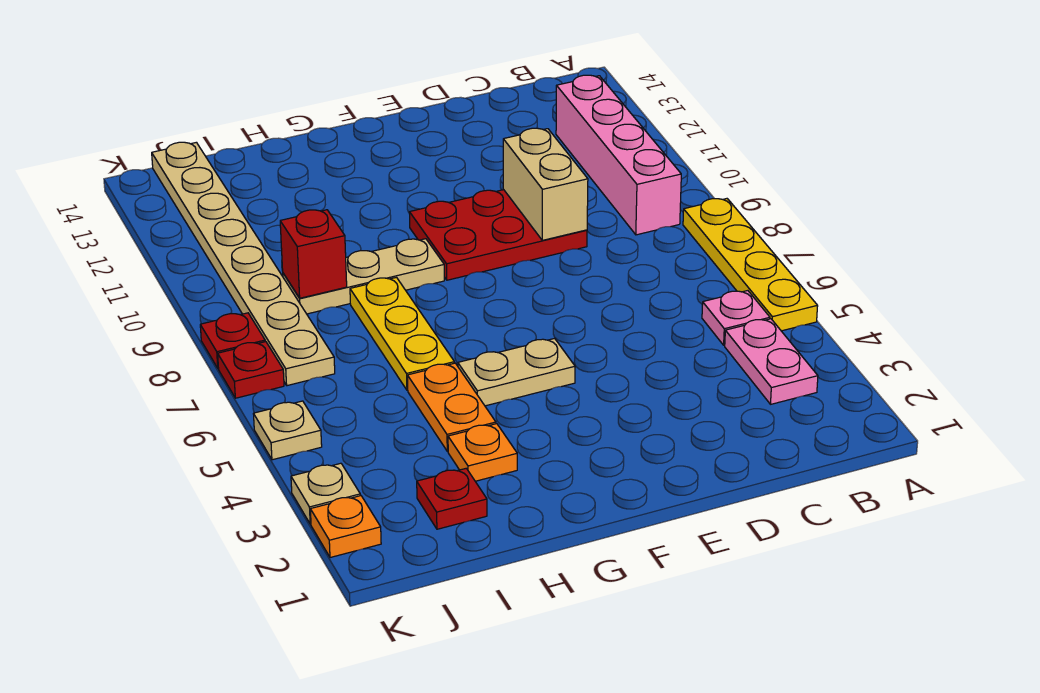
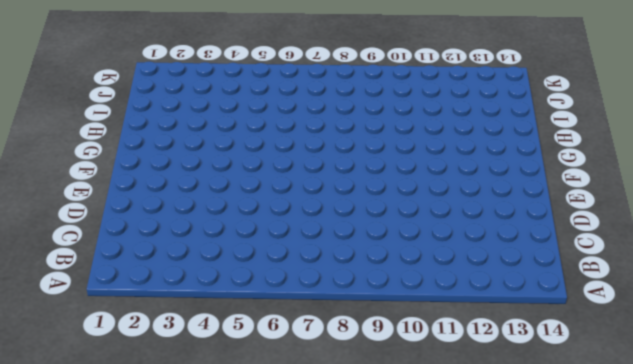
none -> yellow 1x4 plate [683,199,818,331]
none -> pink 1x2 plate [725,319,818,404]
none -> pink 1x1 plate [702,291,770,345]

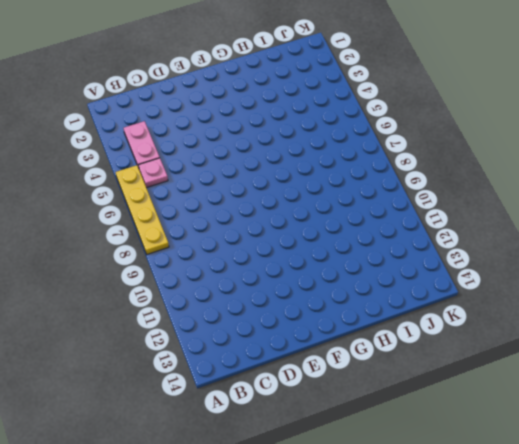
none -> pink 1x4 brick [556,75,681,235]
none -> red 2x3 plate [409,190,587,280]
none -> tan 1x2 plate [458,338,575,406]

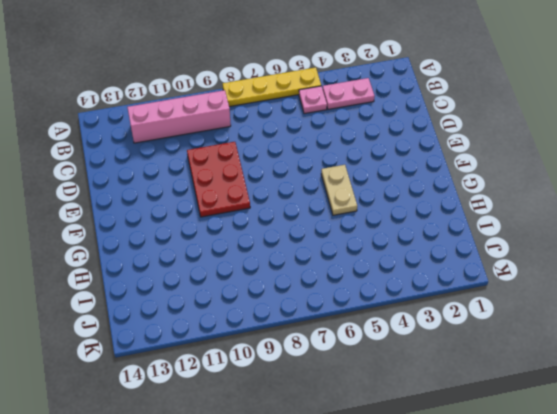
none -> tan 1x3 plate [283,239,444,314]
none -> orange 1x1 plate [448,424,517,481]
none -> orange 1x2 plate [407,363,496,451]

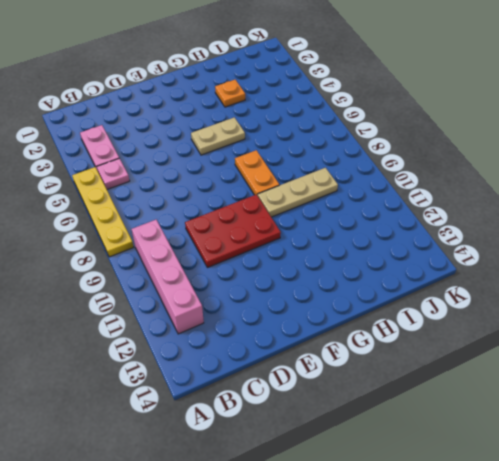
orange 1x2 plate [235,150,279,196] -> orange 1x2 plate moved to [407,363,496,451]
none -> yellow 1x3 plate [350,277,454,390]
none -> red 1x1 plate [417,468,487,529]
none -> tan 1x8 plate [152,142,335,386]

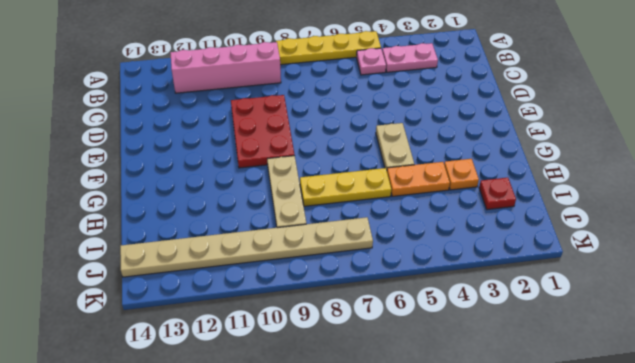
none -> orange 1x1 plate [310,496,381,558]
none -> tan 1x1 plate [291,463,360,524]
none -> tan 1x1 plate [254,401,322,460]

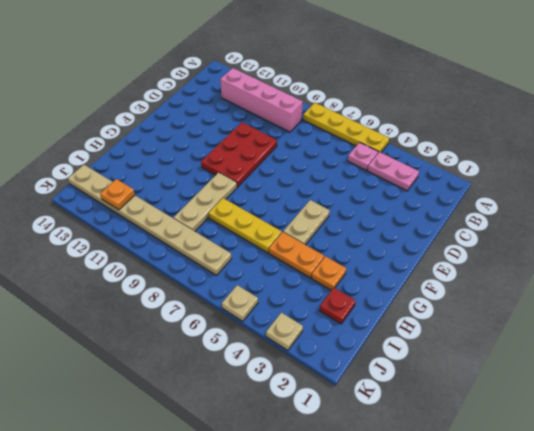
orange 1x1 plate [100,179,135,210] -> orange 1x1 plate moved to [310,496,381,558]
none -> red 1x1 plate [218,342,284,398]
none -> red 1x1 plate [200,313,265,368]
none -> tan 1x2 brick [503,128,588,240]

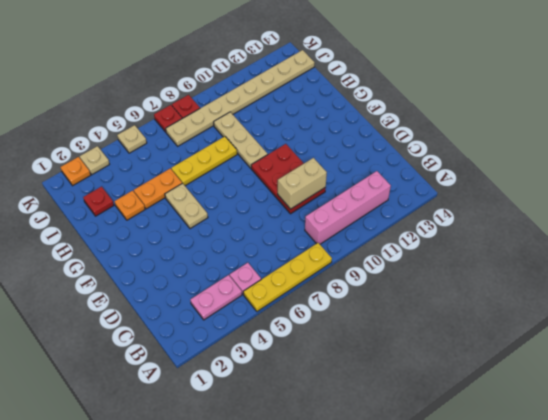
none -> red 1x1 brick [280,210,347,298]

